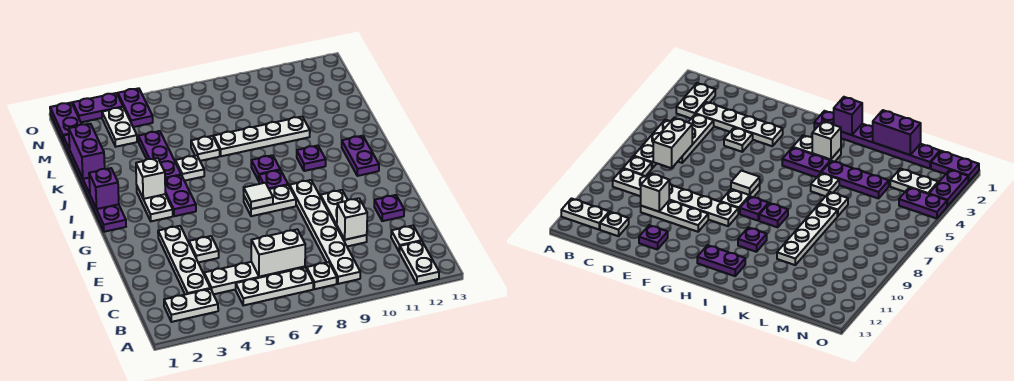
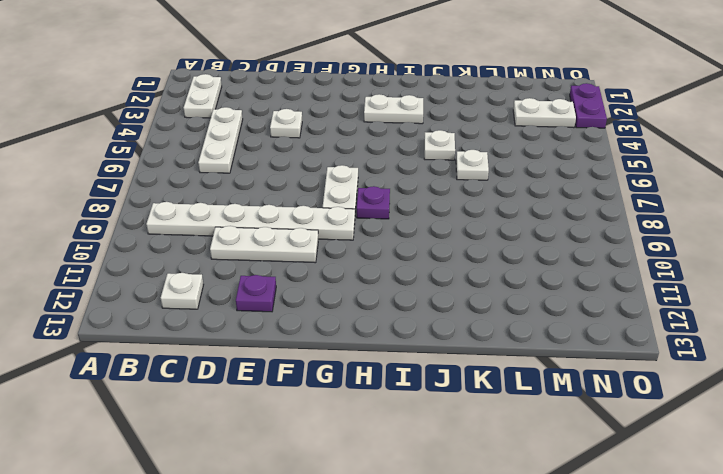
none -> white 1x2 plate [400,241,439,284]
none -> white 1x3 plate [236,268,313,305]
none -> white 1x1 plate [307,262,337,289]
none -> white 1x4 plate [158,226,210,294]

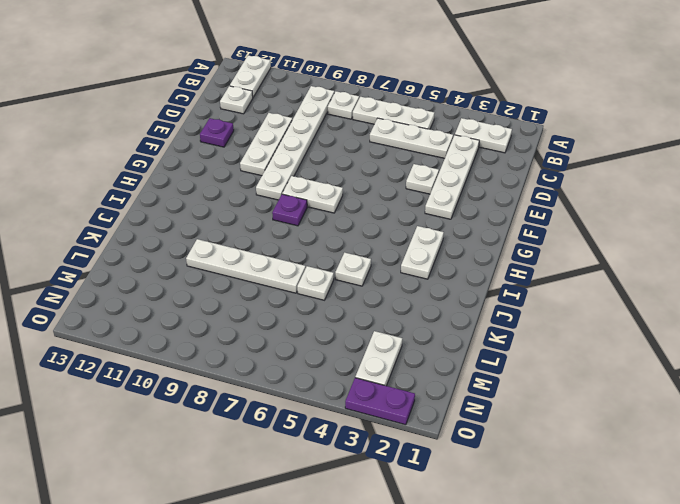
none -> purple 1x6 plate [63,135,126,232]
none -> purple 1x2 plate [165,175,196,216]
none -> purple 1x2 plate [342,136,379,176]
none -> purple 1x1 plate [251,155,280,181]

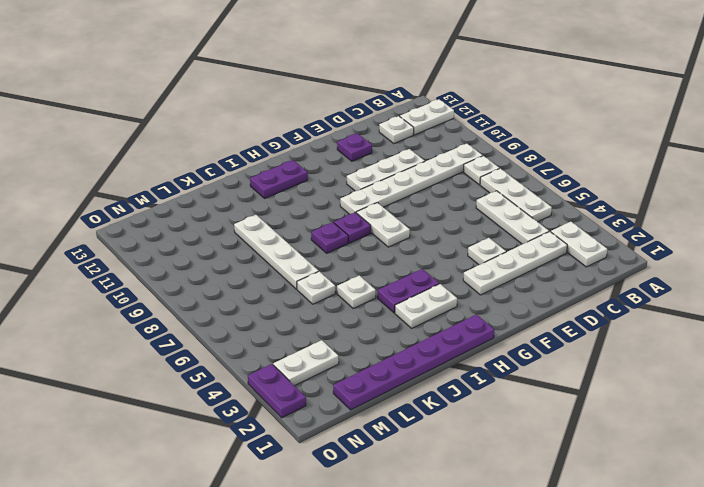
none -> purple 1x1 plate [297,145,326,171]
none -> purple 1x3 plate [138,131,181,179]
none -> purple 1x2 plate [50,103,82,141]
none -> purple 1x2 plate [118,88,153,127]

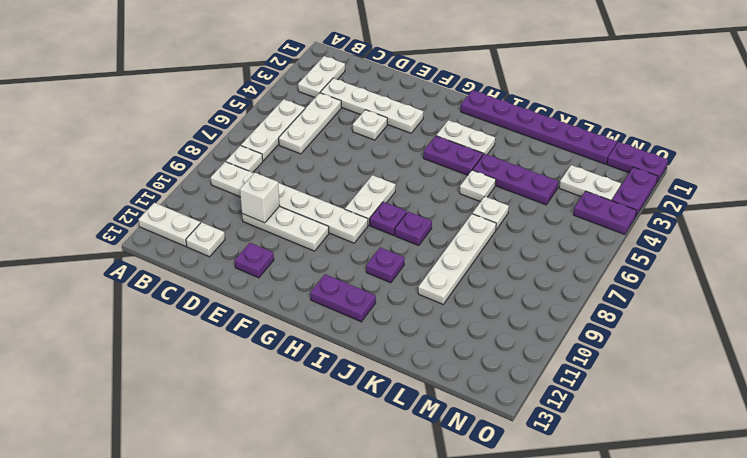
none -> white 1x2 brick [251,229,305,277]
none -> white 1x1 tile [244,183,273,209]
none -> purple 1x1 brick [89,168,119,209]
none -> white 1x1 brick [136,158,165,199]

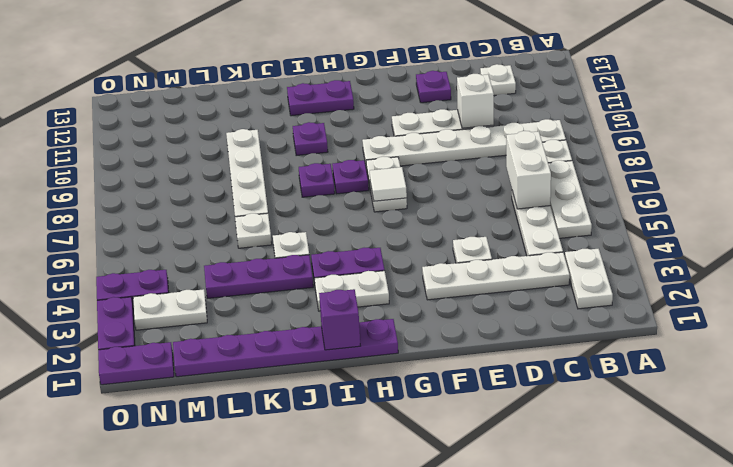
none -> white 1x2 plate [400,241,439,284]
none -> white 1x1 brick [136,158,165,199]
none -> purple 1x2 brick [69,124,105,179]

